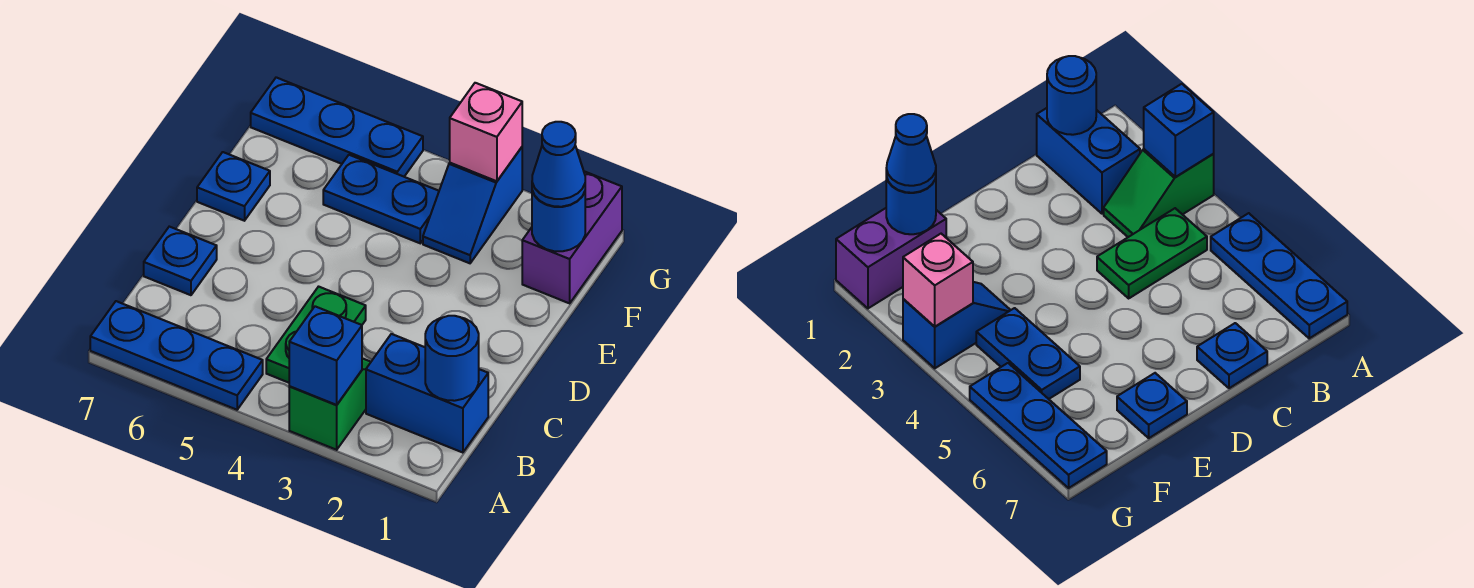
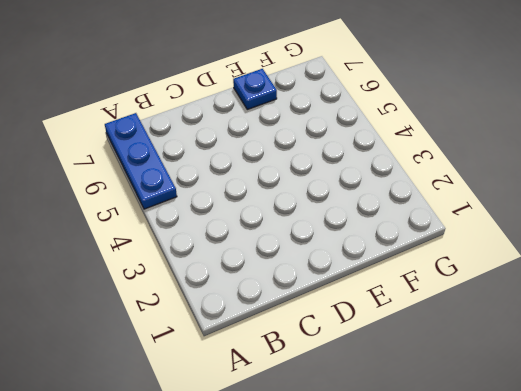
none -> green 1x2 slope [289,358,371,450]
none -> blue 1x2 brick [366,334,488,453]
none -> green 1x2 plate [266,287,366,383]

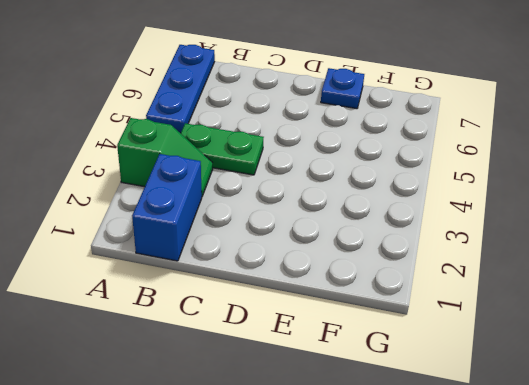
none -> blue 1x1 plate [144,227,217,295]
none -> purple 1x2 brick [522,171,622,303]
none -> blue 1x2 slope [423,147,522,263]

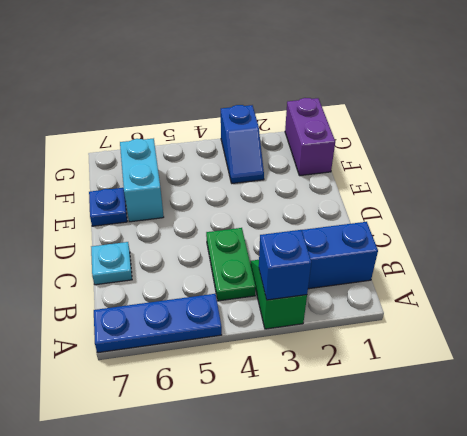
cyan 1x1 plate [91,242,132,285] -> blue 1x1 plate [144,227,217,295]
cyan 1x2 brick [120,138,164,222] -> none
none -> blue 1x2 plate [323,155,439,243]
none -> blue 1x3 plate [251,77,423,177]
none -> blue 1x1 round brick [425,316,479,401]

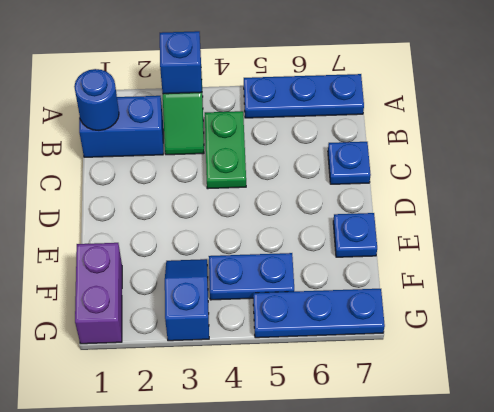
none -> blue 1x1 round brick [532,191,585,251]
none -> pink 1x1 brick [450,83,522,181]
none -> blue 1x1 cone [532,122,585,207]

